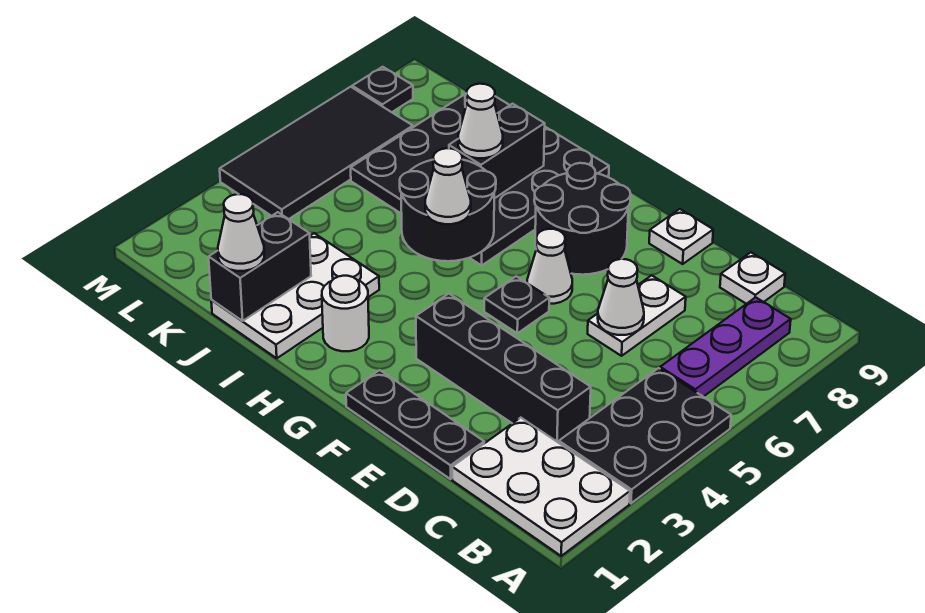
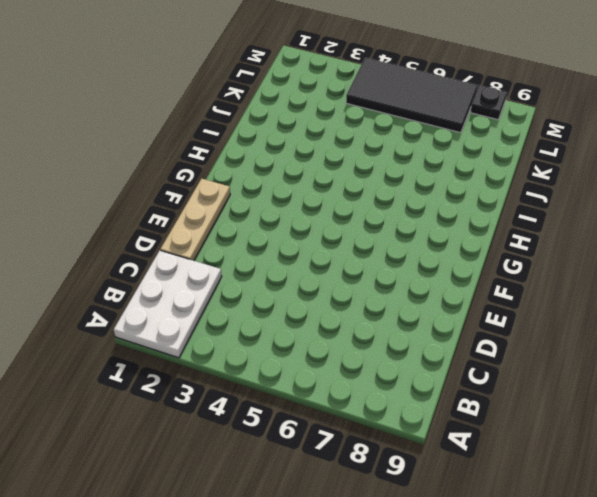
tan 1x3 plate [160,179,230,261] -> black 1x3 plate [346,370,484,479]
none -> black 2x3 plate [559,368,731,503]
none -> purple 1x3 plate [660,297,791,397]
none -> black 1x4 brick [416,294,591,443]

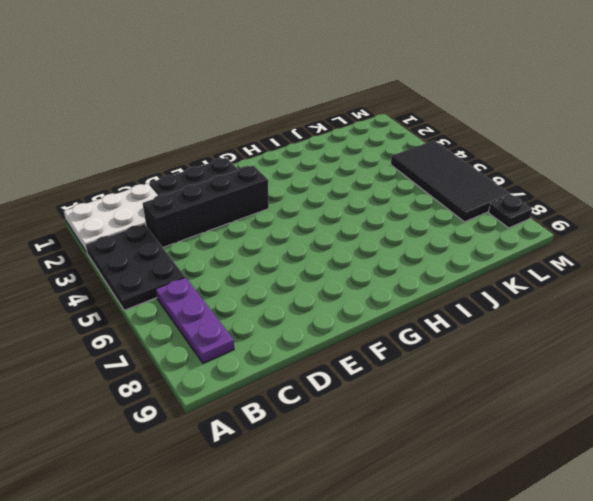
none -> white 1x1 plate [720,252,785,304]
none -> white 1x2 plate [588,275,686,356]
none -> white 1x1 plate [649,209,713,264]

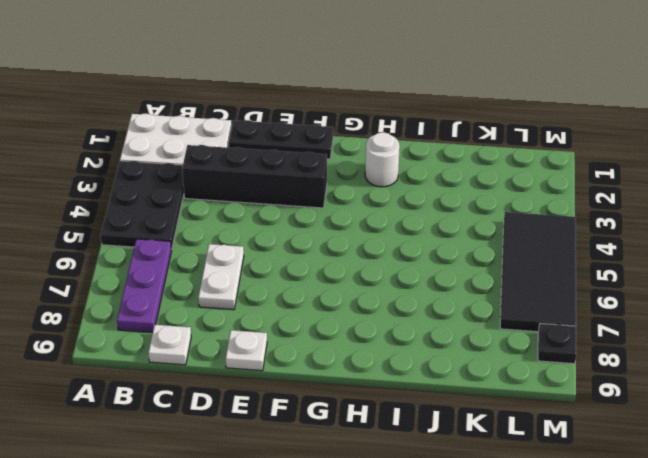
none -> black 1x1 plate [484,276,549,333]
none -> white 1x1 cone [527,229,572,304]
none -> black 2x2 round brick [534,163,631,275]

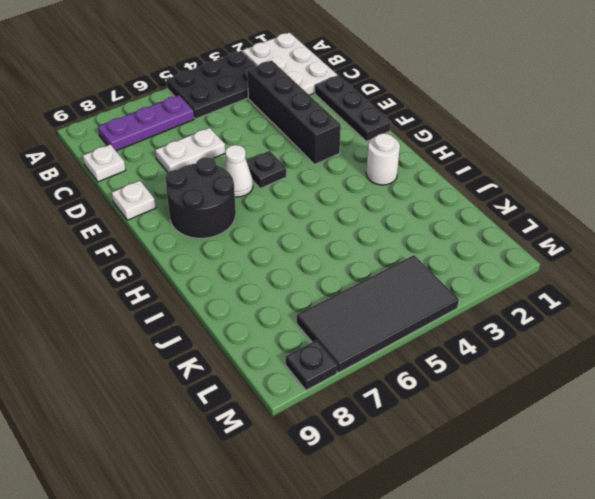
none -> black 4x4 plate [351,94,609,265]
none -> white 2x3 plate [211,233,379,358]
none -> white 1x1 cone [598,259,644,335]

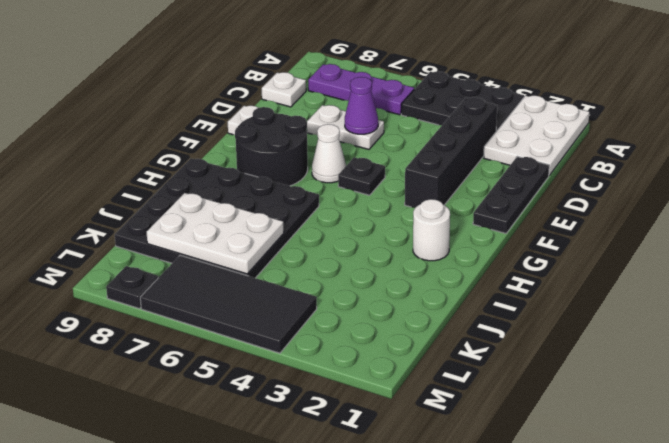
purple 1x1 cone [345,77,378,134] -> white 1x1 cone [598,259,644,335]
white 2x3 plate [147,193,284,274] -> white 2x3 plate moved to [211,233,379,358]
none -> black 2x2 round brick [400,160,496,261]
none -> black 1x2 brick [449,104,545,199]
none -> black 1x2 brick [209,212,311,321]

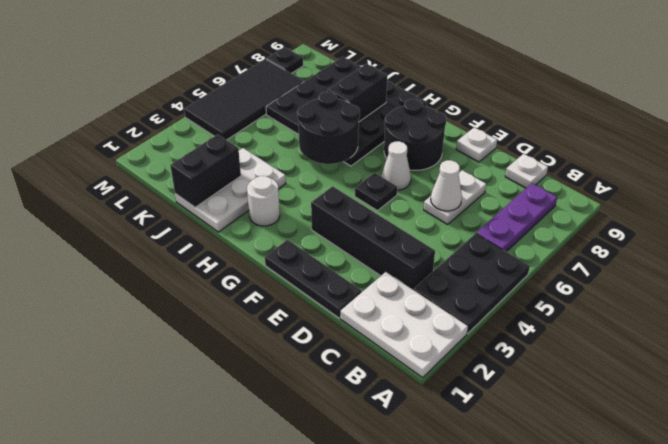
none -> white 1x1 cone [425,148,471,224]
none -> white 1x1 cone [458,84,503,158]
none -> white 1x1 cone [218,194,264,271]

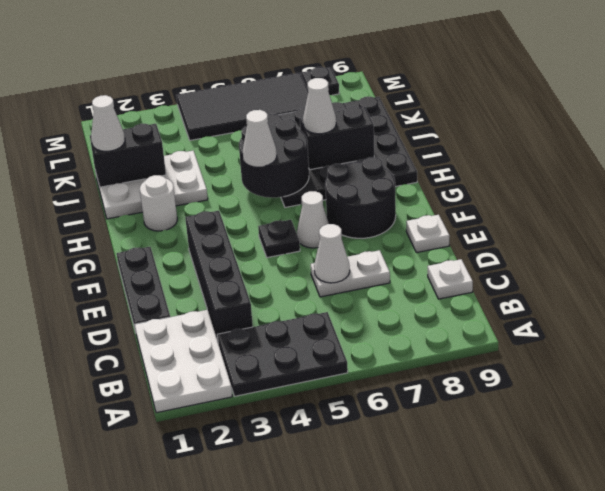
none -> purple 1x3 plate [660,297,791,397]

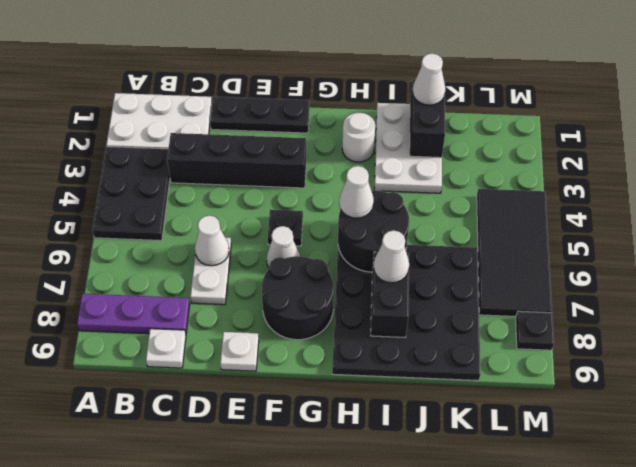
purple 1x3 plate [77,294,190,334] -> purple 1x3 plate turned to [660,297,791,397]

